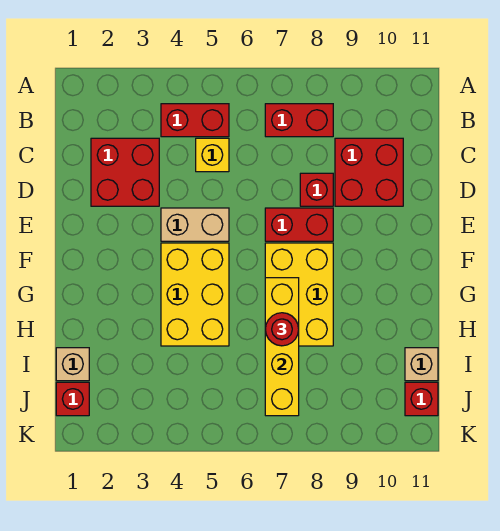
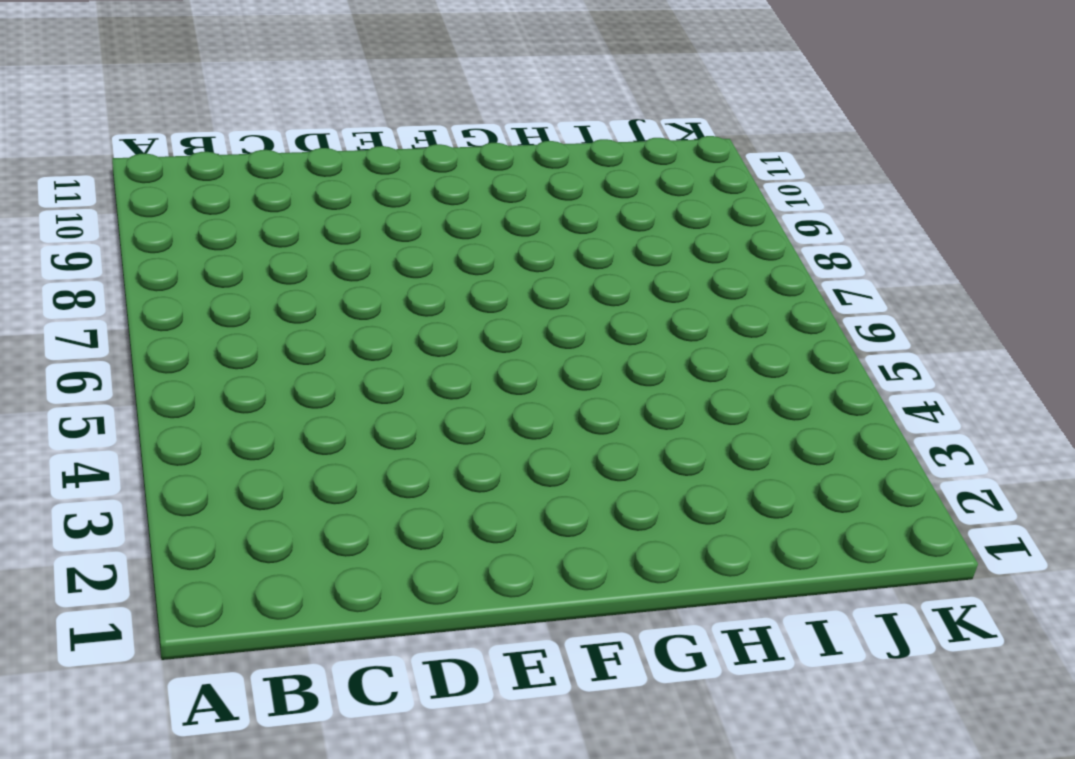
none -> red 1x2 brick [161,104,229,137]
none -> red 1x2 brick [265,104,333,137]
none -> red 2x2 brick [91,138,159,206]

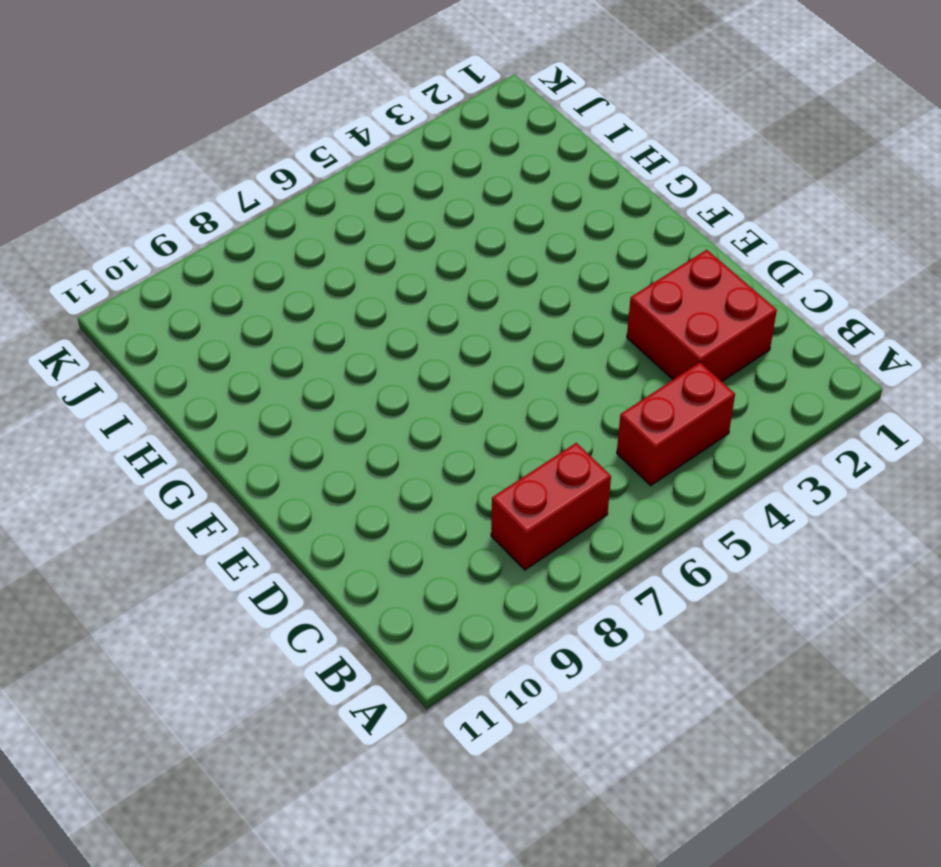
none -> yellow 1x1 brick [196,138,229,172]
none -> red 2x2 brick [335,138,403,206]
none -> red 1x1 brick [300,173,333,206]

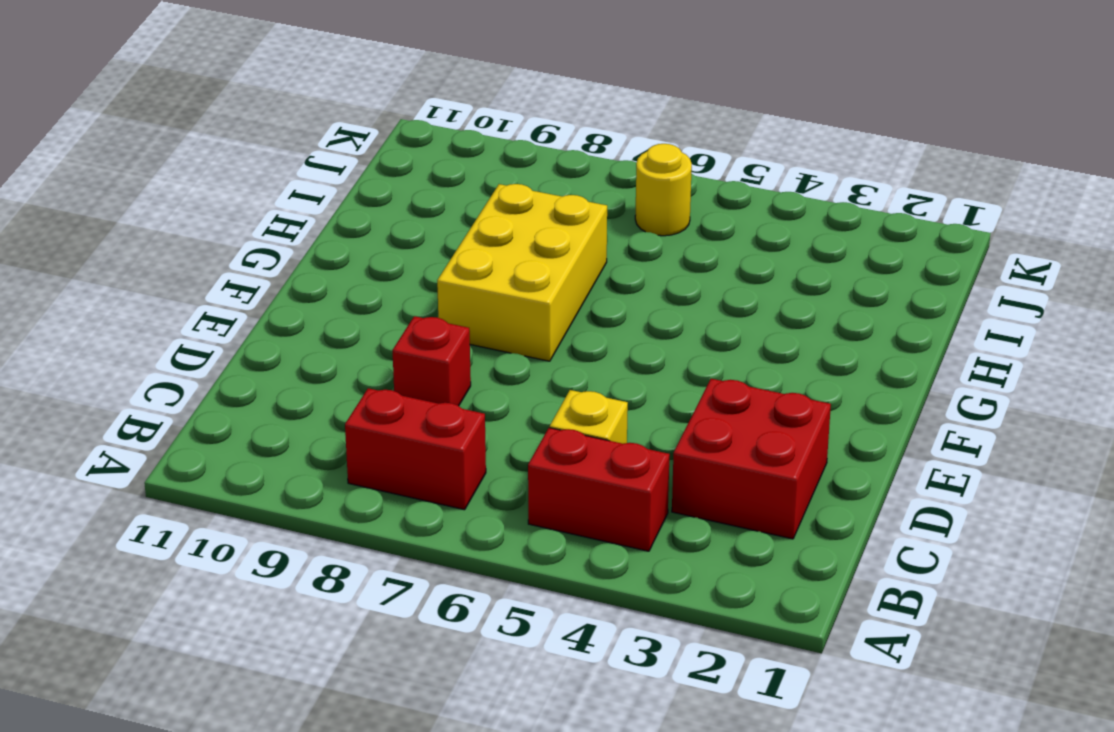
yellow 1x1 round brick [635,144,692,236] -> none
none -> red 2x2 brick [335,138,403,206]
none -> tan 1x2 brick [161,208,229,241]
none -> red 1x2 brick [265,208,333,241]

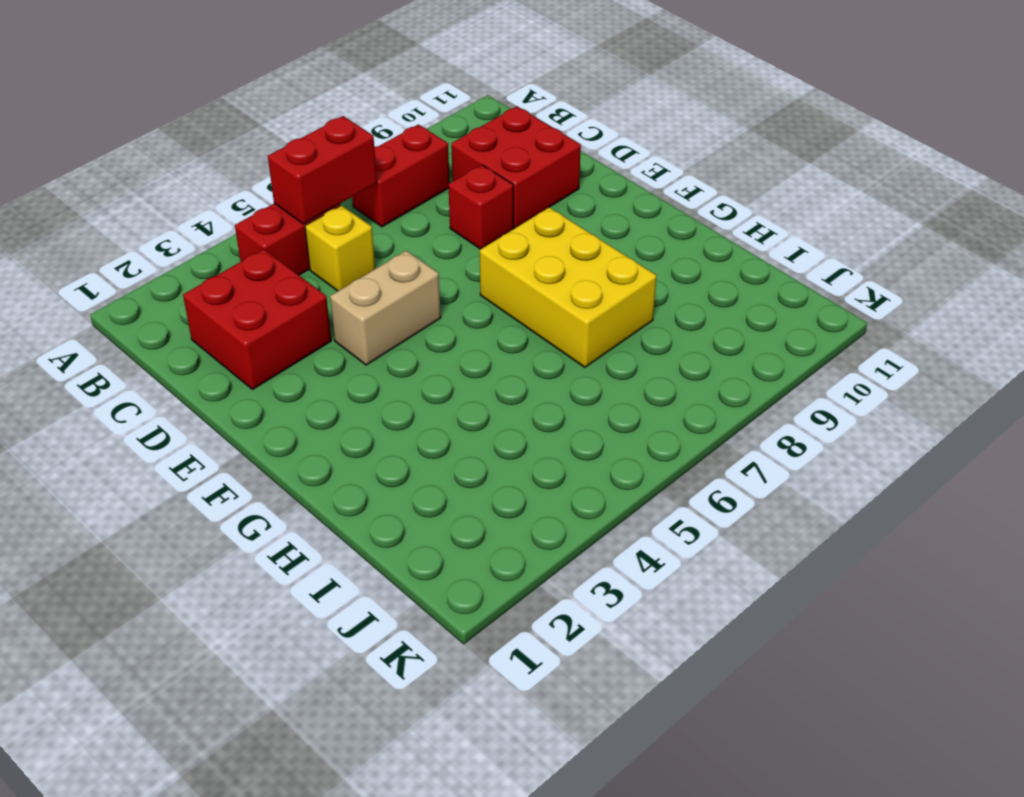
red 1x2 brick [268,116,377,224] -> red 1x2 brick moved to [265,208,333,241]
none -> yellow 2x3 brick [161,243,229,346]
none -> tan 1x1 brick [56,348,89,381]
none -> tan 1x1 brick [405,348,438,381]

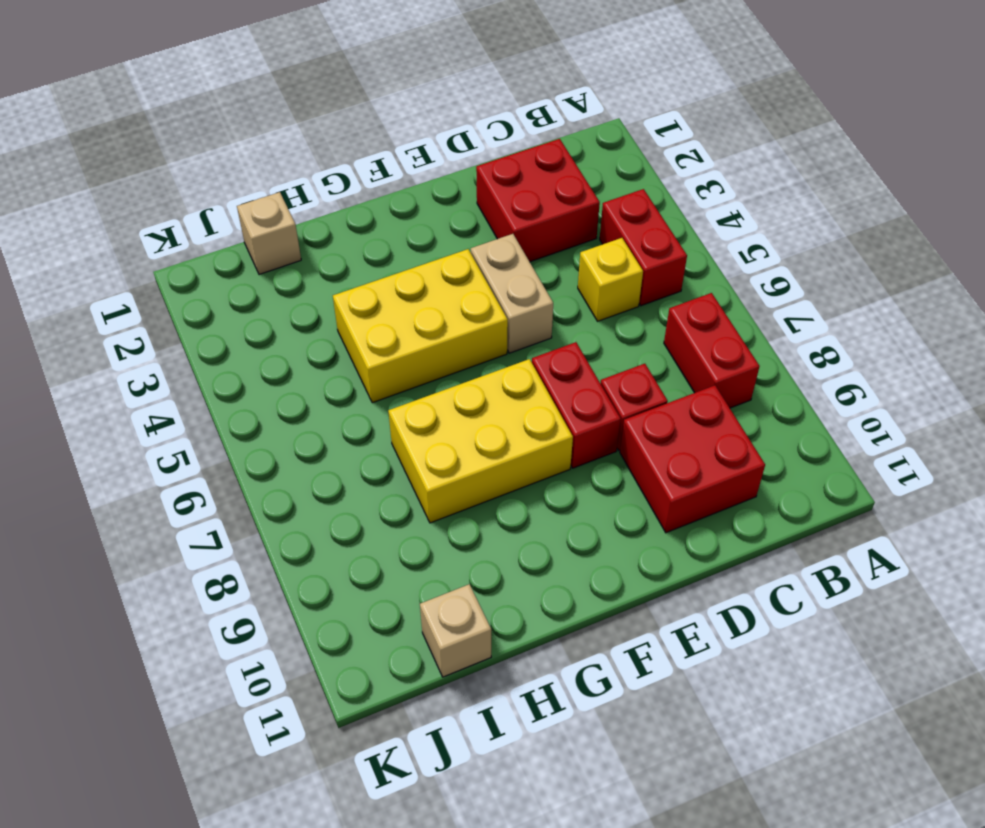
none -> red 1x1 brick [56,382,89,416]
none -> red 1x1 brick [405,382,438,416]
none -> yellow 1x4 brick [265,278,299,416]

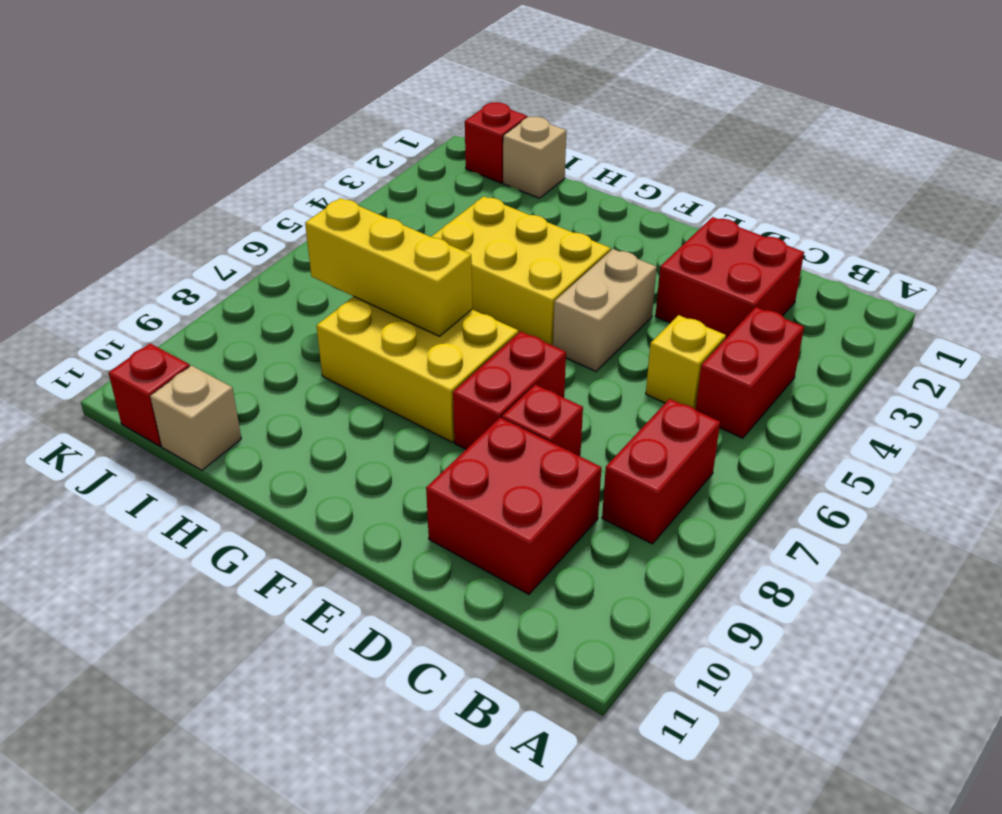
yellow 1x3 brick [305,198,472,336] -> yellow 1x4 brick [265,278,299,416]
none -> red 1x1 round brick [265,313,299,346]

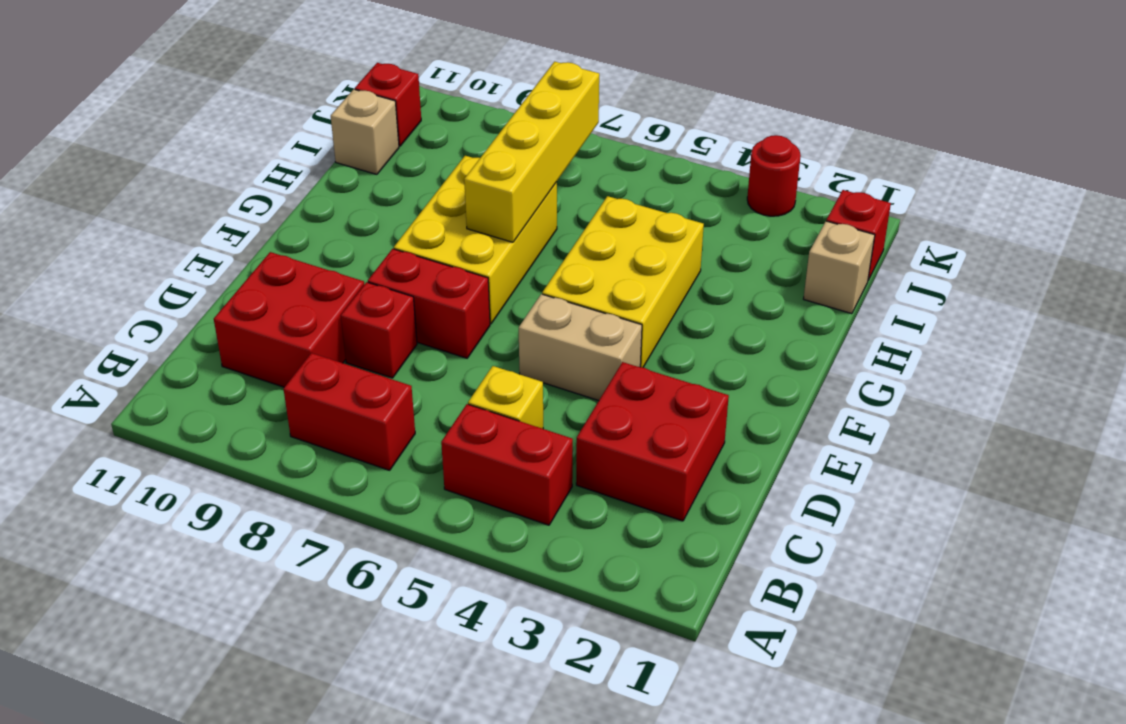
red 1x1 round brick [747,135,801,216] -> red 1x1 round brick moved to [265,313,299,346]

